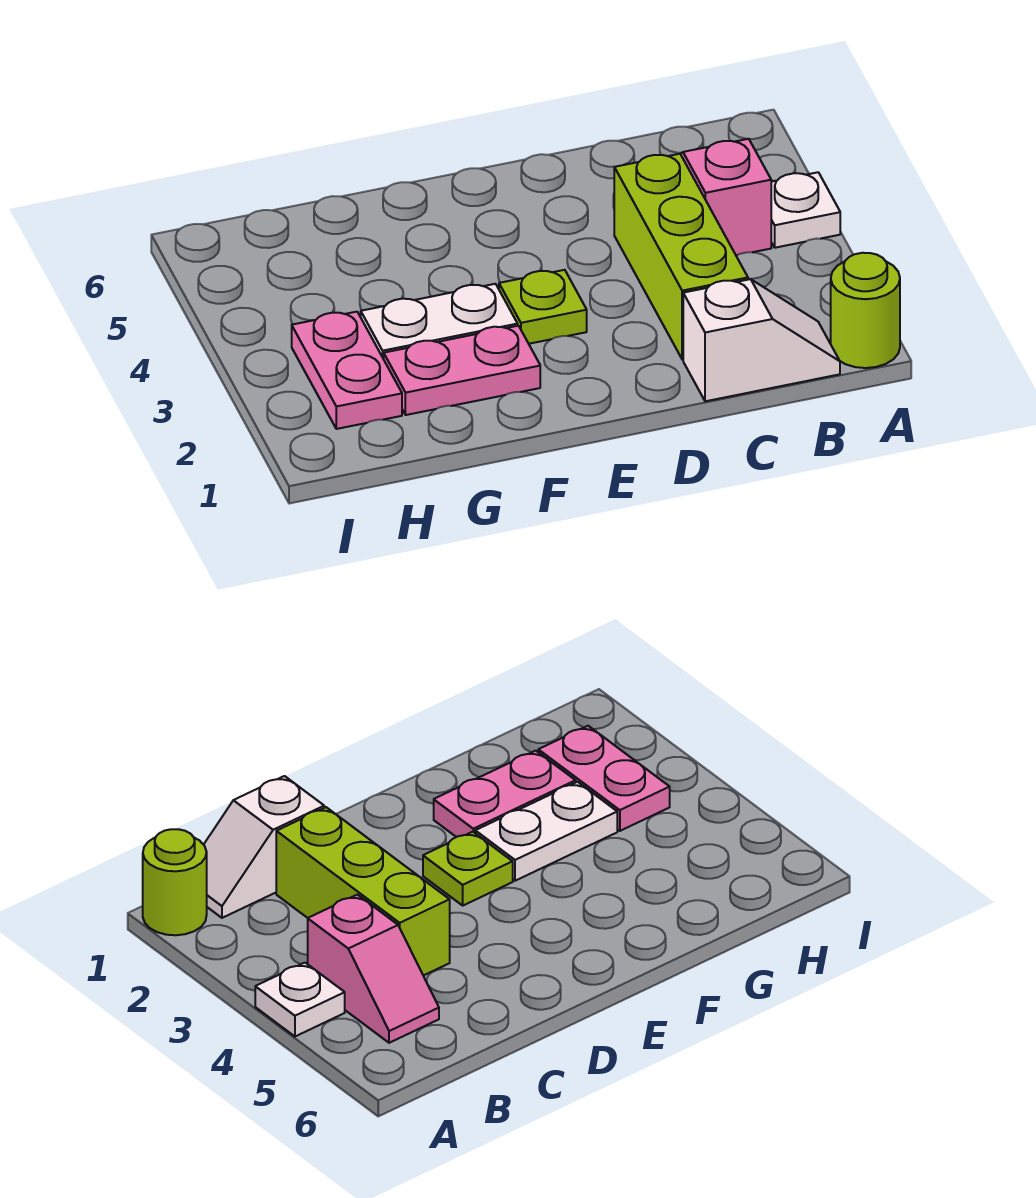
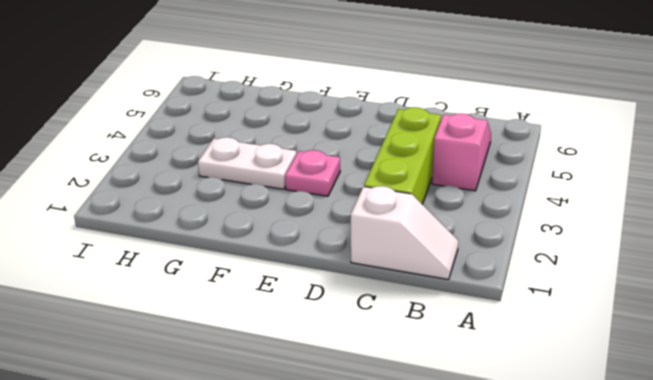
pink 1x1 plate [285,150,340,196] -> lime 1x1 plate [499,270,587,344]
none -> lime 1x1 round brick [831,253,900,368]
none -> white 1x1 plate [771,172,840,248]

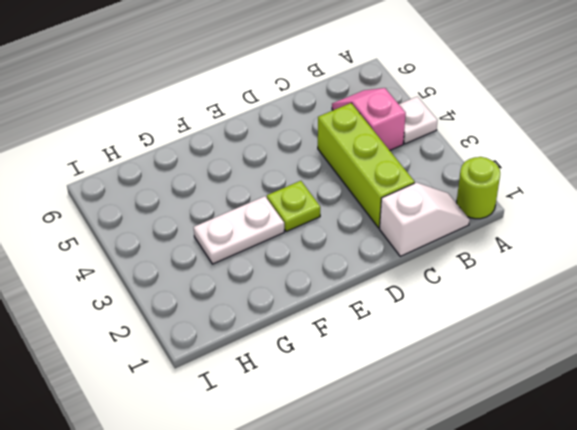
none -> pink 1x2 plate [384,326,540,415]
none -> pink 1x2 plate [292,312,402,429]

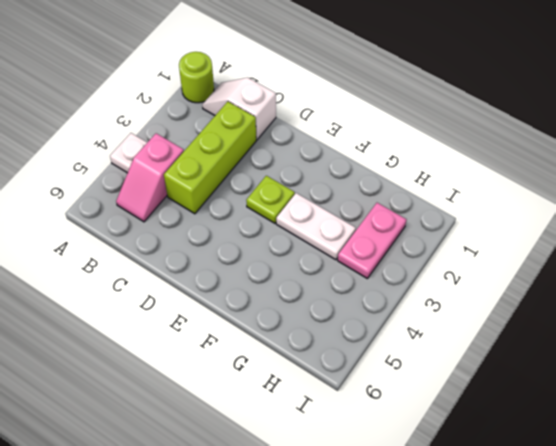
none -> pink 1x2 plate [384,326,540,415]

